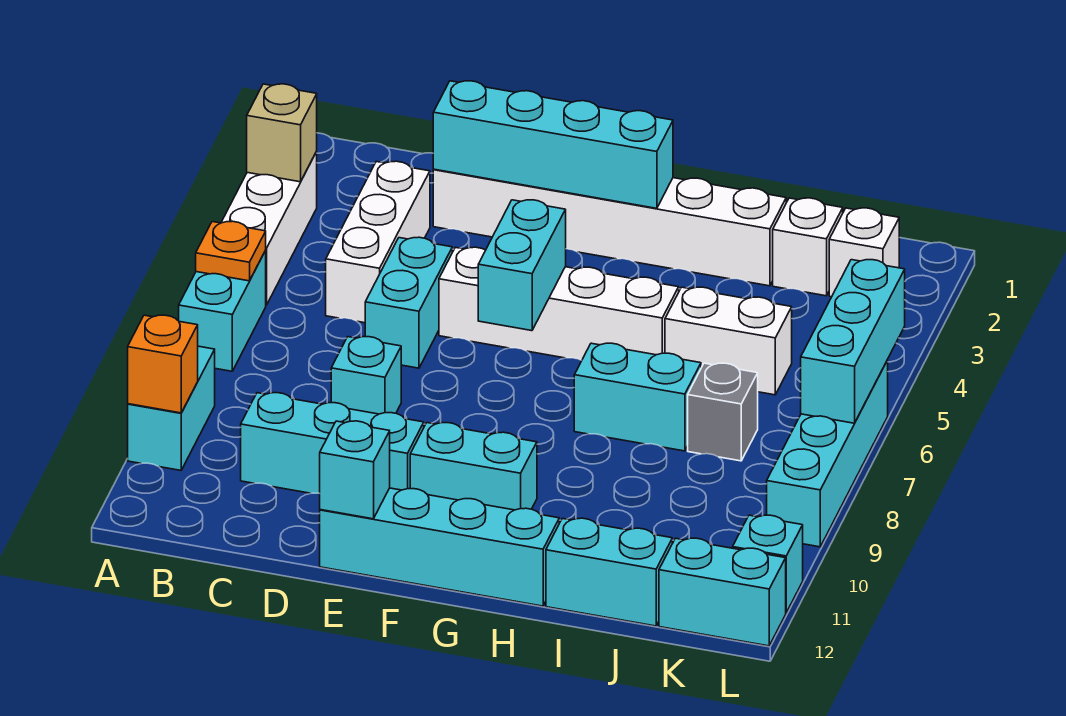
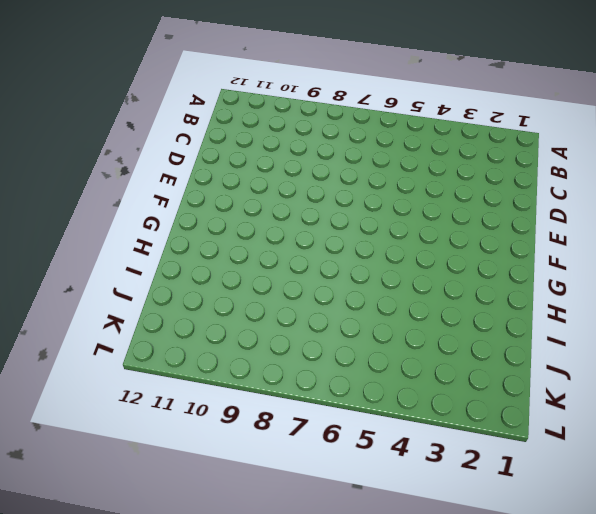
none -> white 1x3 brick [221,151,317,305]
none -> cyan 1x2 brick [179,250,266,371]
none -> cyan 1x2 brick [128,346,215,470]

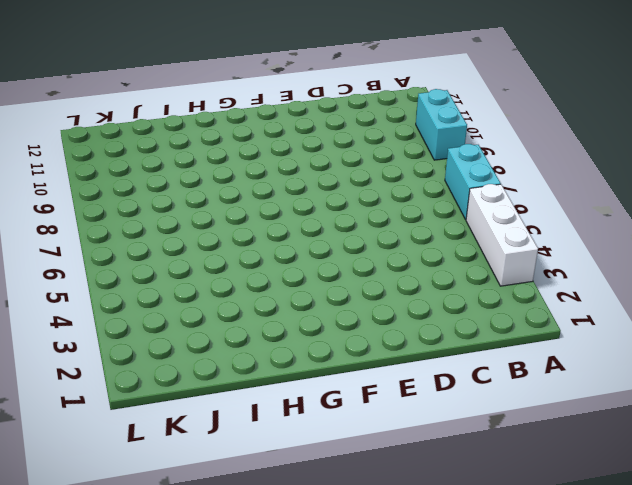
none -> white 1x3 brick [326,161,430,323]
none -> cyan 1x3 brick [241,393,424,494]
none -> white 1x6 brick [433,169,786,286]

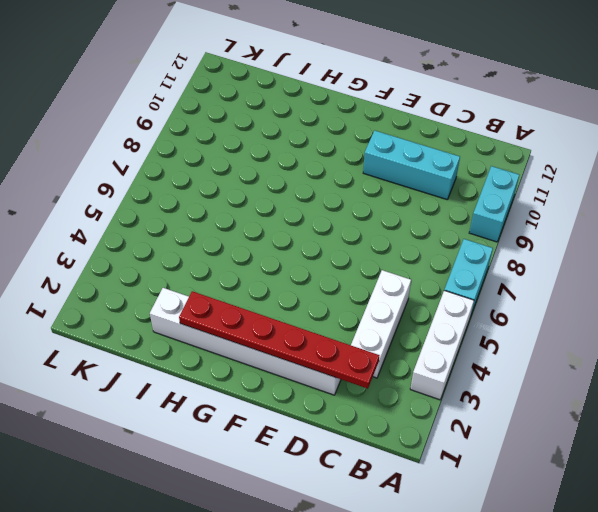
red 1x6 plate [179,291,379,389] -> cyan 1x4 brick [433,81,673,208]
none -> cyan 1x2 brick [365,237,452,368]
none -> cyan 1x1 brick [331,337,401,414]
none -> white 1x4 brick [439,247,679,360]

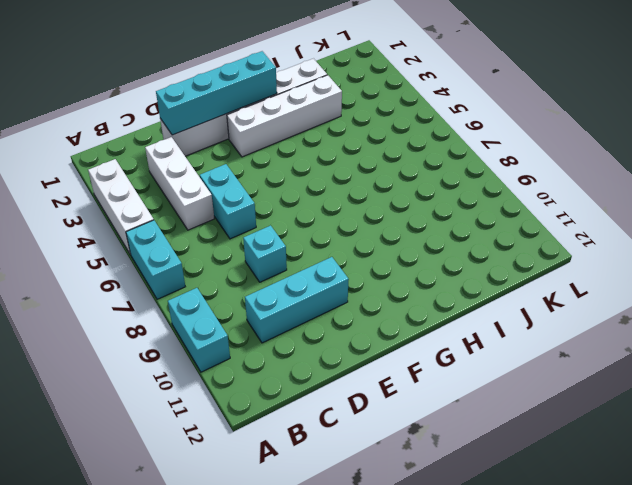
white 1x4 brick [227,75,342,157] -> white 1x4 brick moved to [439,247,679,360]
none -> cyan 1x4 brick [320,488,559,606]
none -> cyan 1x2 brick [410,423,537,510]
none -> cyan 1x2 brick [574,343,701,451]

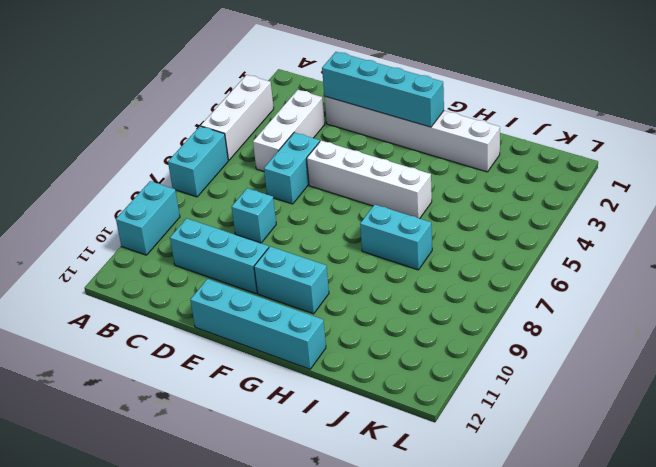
none -> white 1x2 brick [665,287,792,395]
none -> cyan 1x2 brick [546,518,672,626]
none -> white 1x1 brick [773,198,843,296]

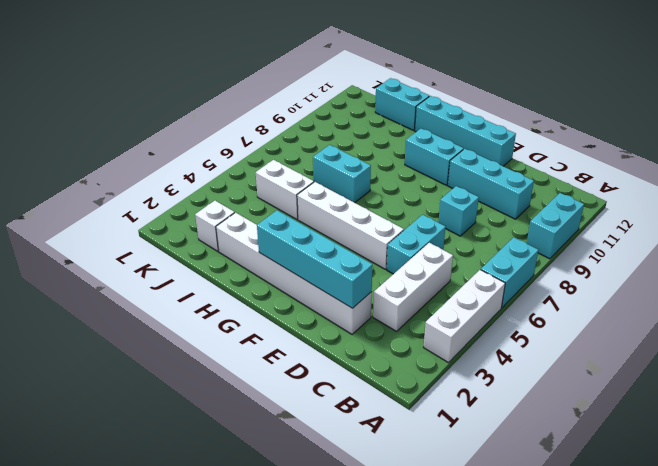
none -> grey 1x1 brick [688,363,758,461]
none -> white 1x1 brick [829,208,899,297]
none -> cyan 1x2 brick [659,538,786,646]

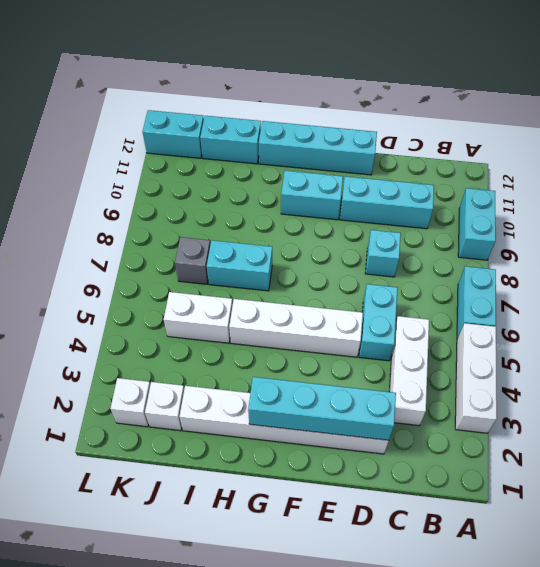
none -> cyan 1x4 brick [767,360,888,547]
none -> cyan 1x1 brick [733,515,803,613]
none -> tan 1x1 brick [247,84,317,182]

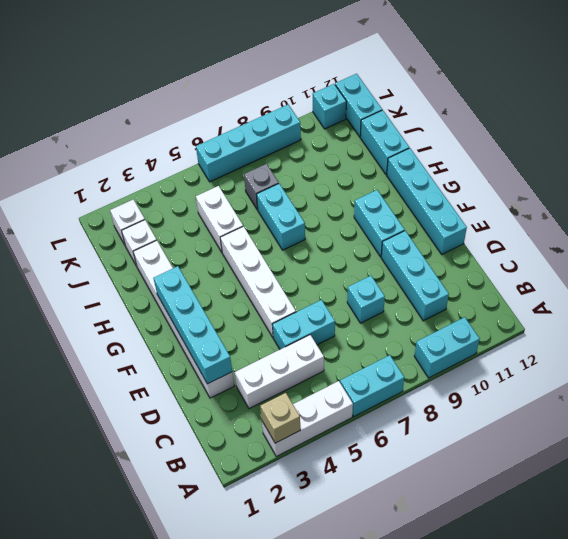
none -> orange 1x1 plate [196,221,266,281]
none -> orange 1x1 brick [128,315,198,413]
none -> cyan 1x1 brick [320,421,390,519]

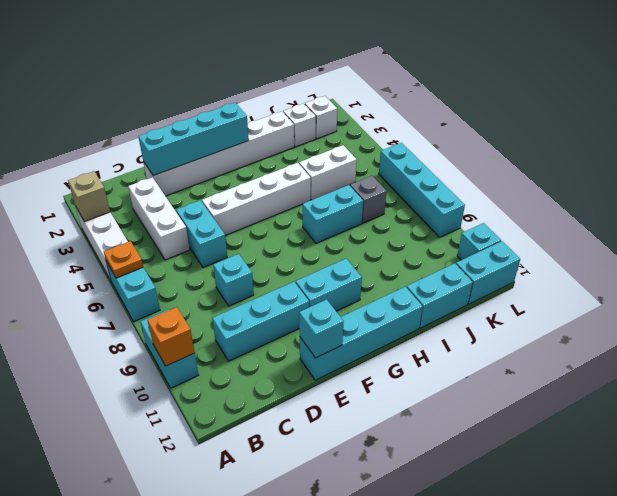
none -> cyan 1x2 brick [478,200,566,331]
none -> cyan 1x3 brick [801,260,905,423]

